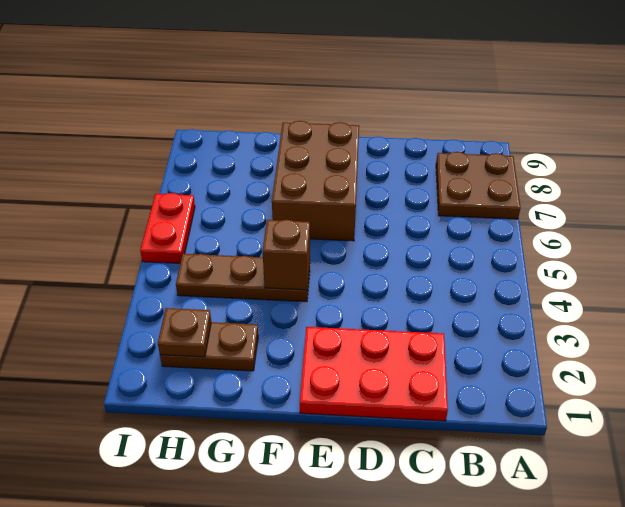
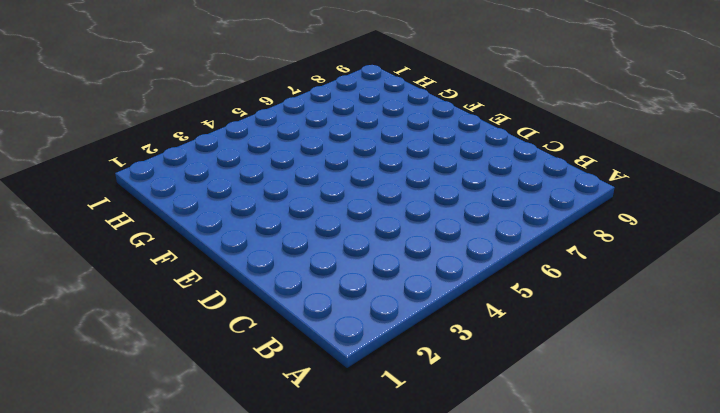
none -> brown 2x2 plate [436,152,521,219]
none -> red 2x3 plate [300,327,448,421]

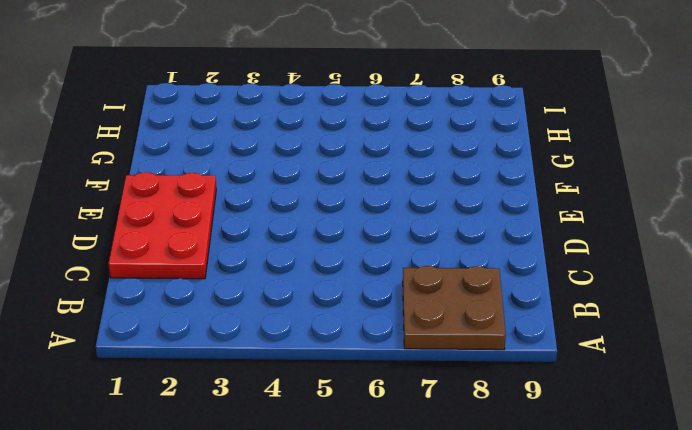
none -> brown 2x3 brick [272,121,359,241]
none -> brown 1x3 plate [176,254,310,302]

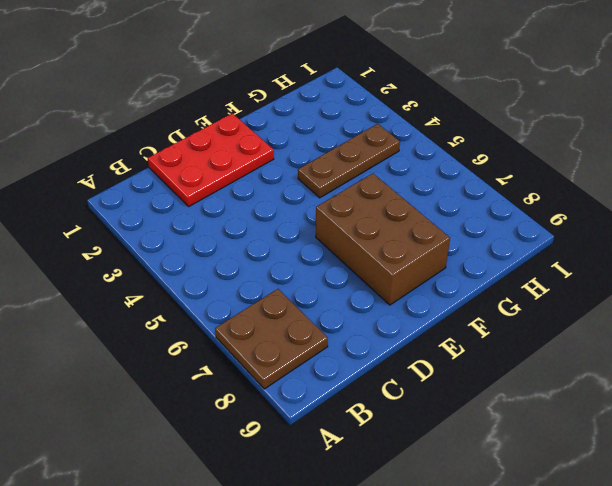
none -> brown 1x2 plate [160,322,258,371]
none -> red 1x2 plate [140,193,195,263]

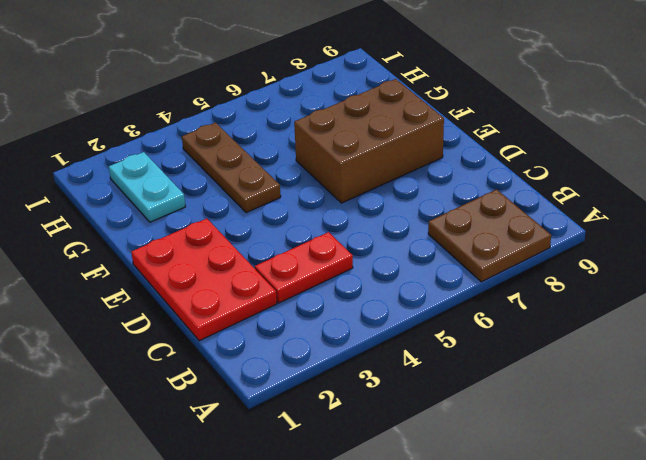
red 1x2 plate [255,232,353,303] -> red 1x2 plate moved to [140,193,195,263]
cyan 1x2 plate [109,152,186,222] -> brown 1x2 plate [160,322,258,371]
none -> brown 1x1 brick [263,220,310,290]
none -> brown 1x1 plate [158,308,211,357]

